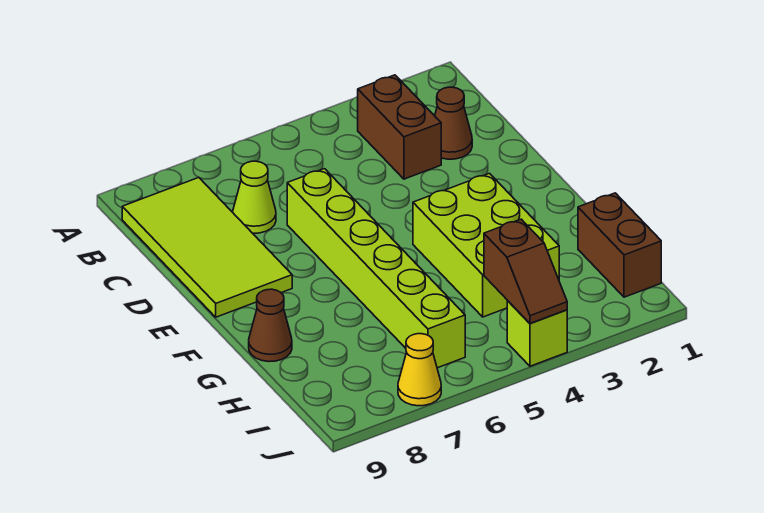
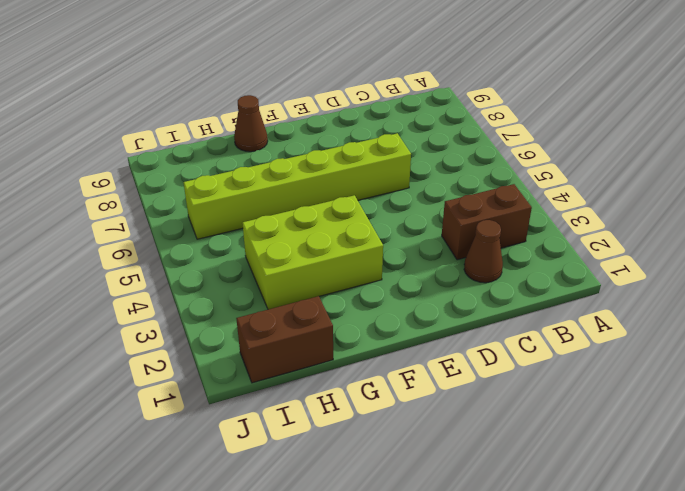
none -> lime 2x4 tile [122,178,292,317]
none -> lime 1x1 cone [233,161,276,233]

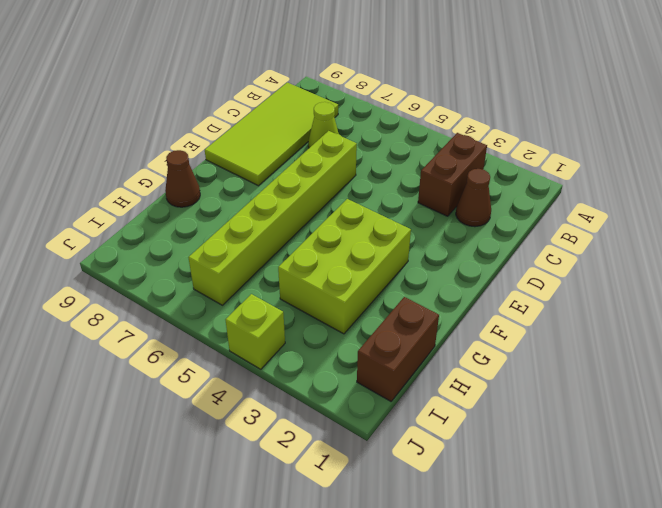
none -> yellow 1x1 cone [398,334,441,406]
none -> brown 1x2 slope [484,219,567,323]

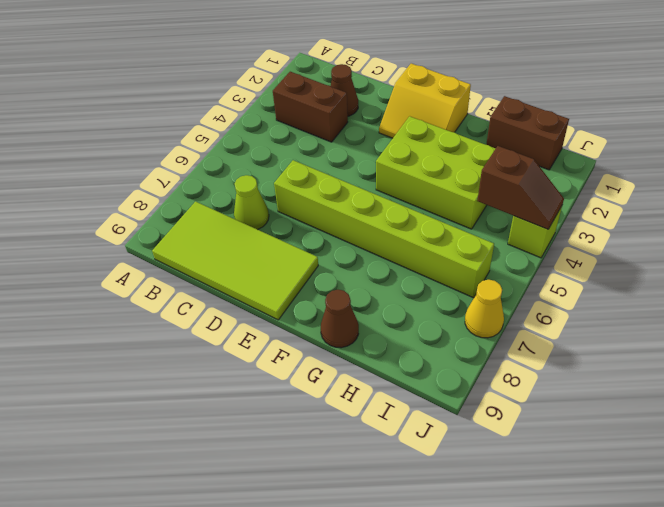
yellow 2x2 slope [379,63,471,138] -> none

